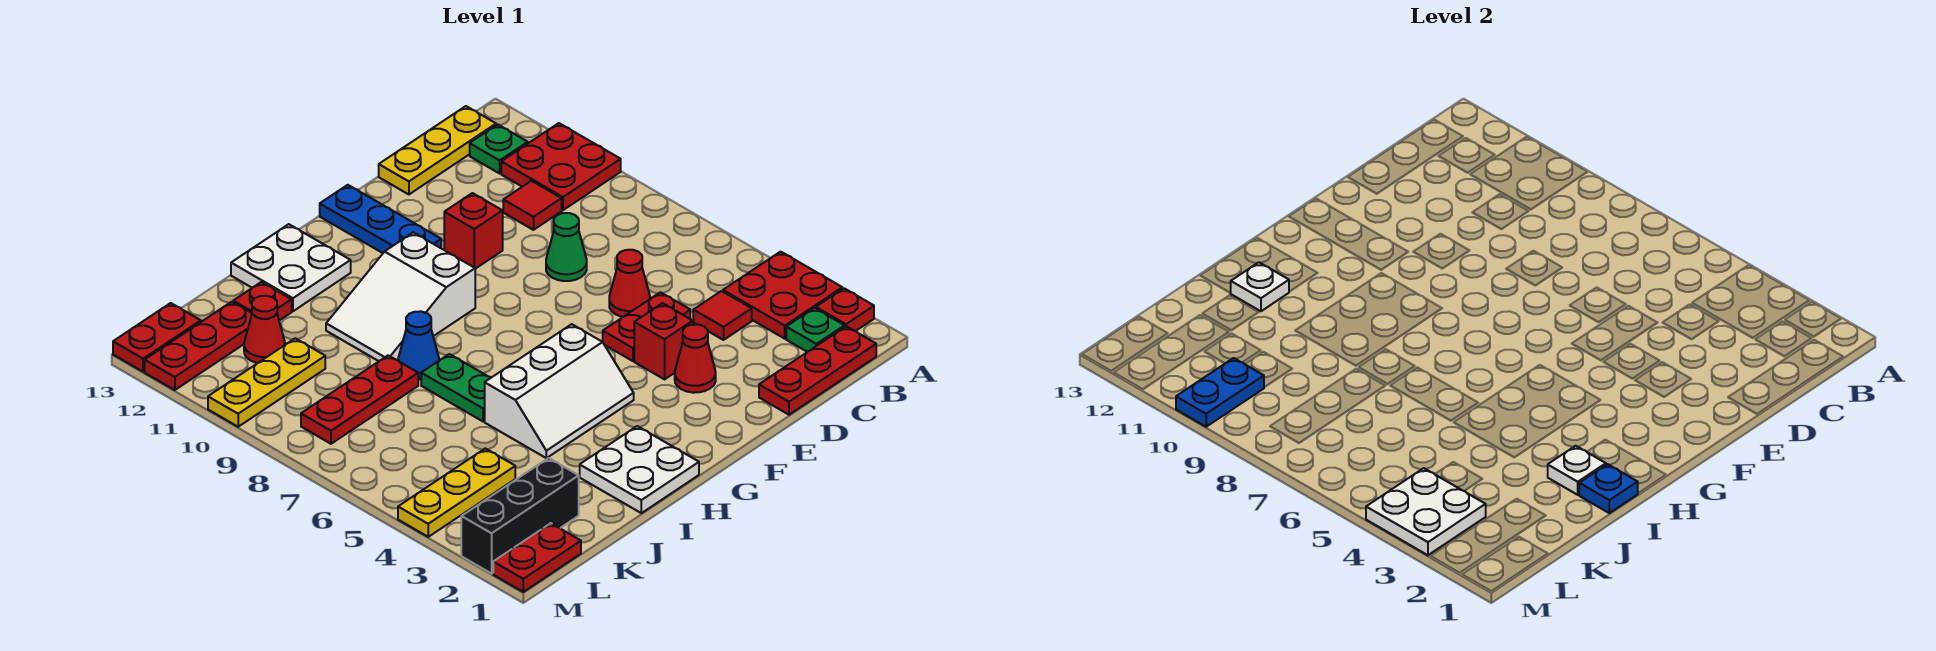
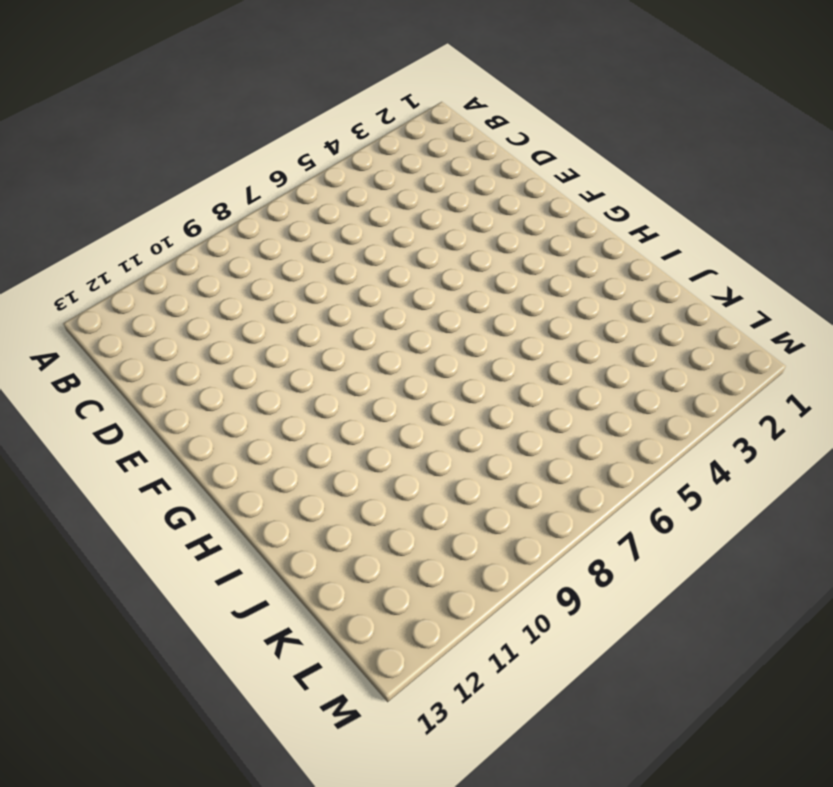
none -> red 1x1 plate [816,288,874,331]
none -> red 2x2 plate [723,252,842,339]
none -> red 2x2 plate [501,123,621,210]
none -> red 1x3 plate [759,326,876,415]

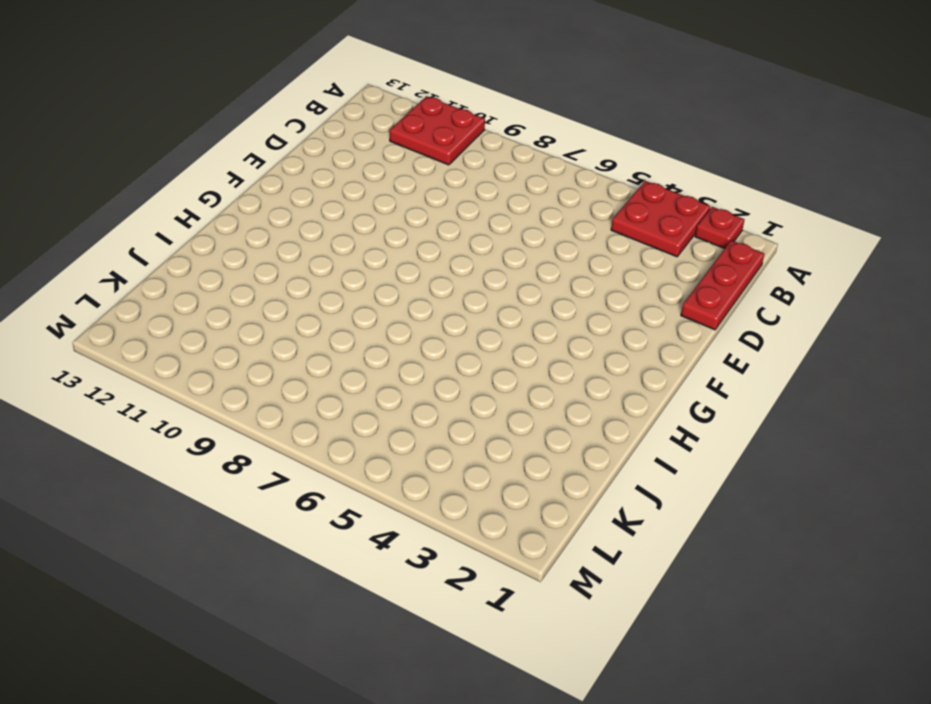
none -> green 1x1 plate [786,308,845,352]
none -> green 1x1 plate [470,124,528,173]
none -> yellow 1x3 plate [379,106,496,194]
none -> red 1x1 tile [693,291,752,340]

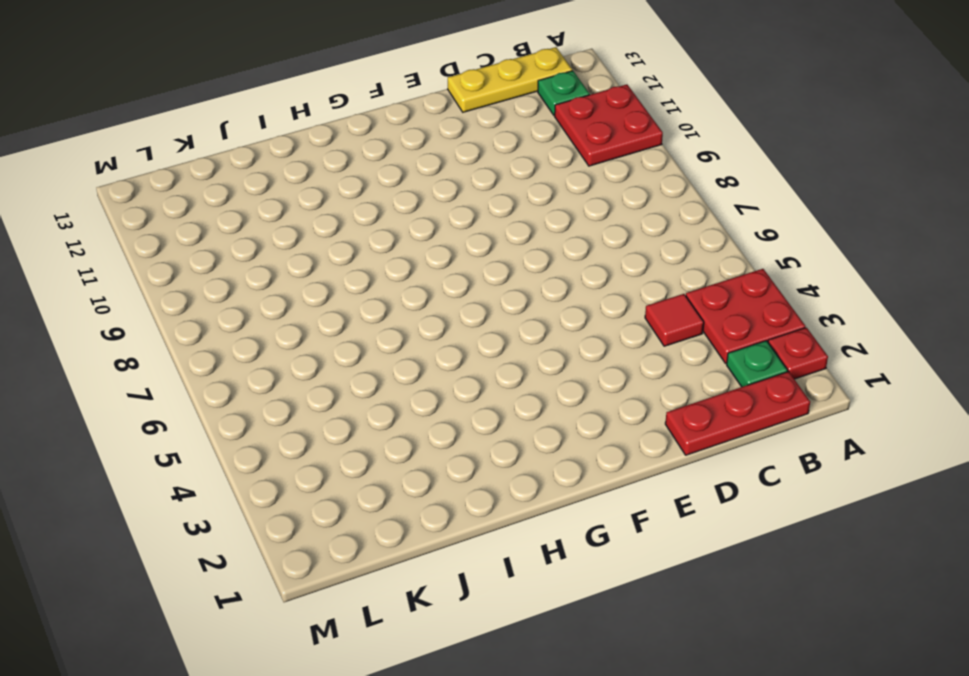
none -> red 1x1 tile [503,181,562,230]
none -> red 1x2 plate [603,292,690,361]
none -> red 1x1 cone [609,250,650,317]
none -> green 1x1 cone [546,213,587,281]

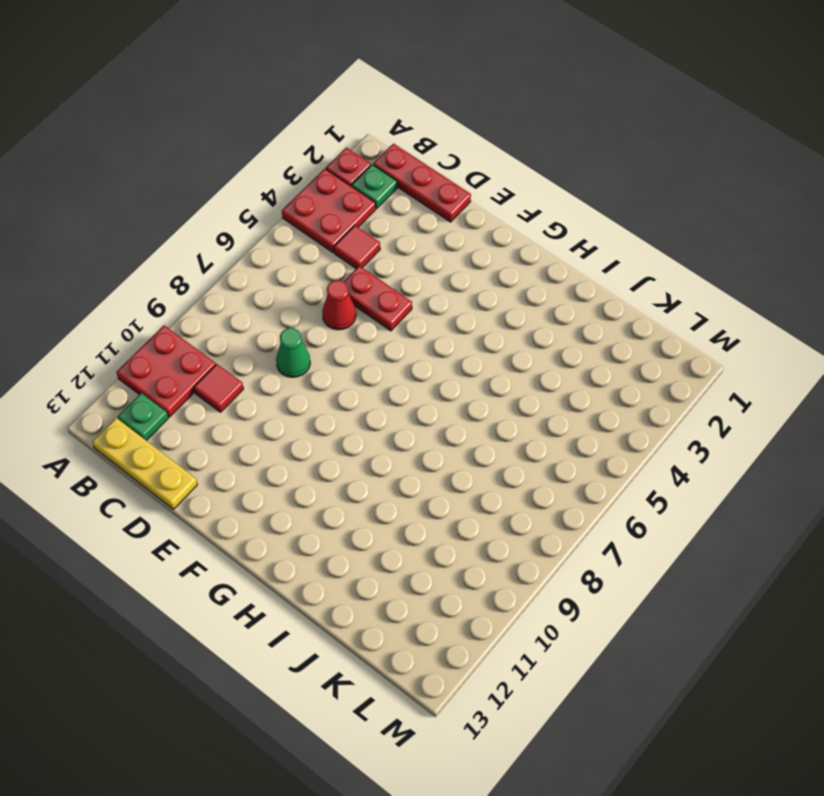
none -> red 1x1 cone [675,324,716,393]
none -> red 1x1 brick [634,303,693,379]
none -> red 1x1 brick [444,193,503,269]
none -> blue 1x3 plate [320,185,441,253]

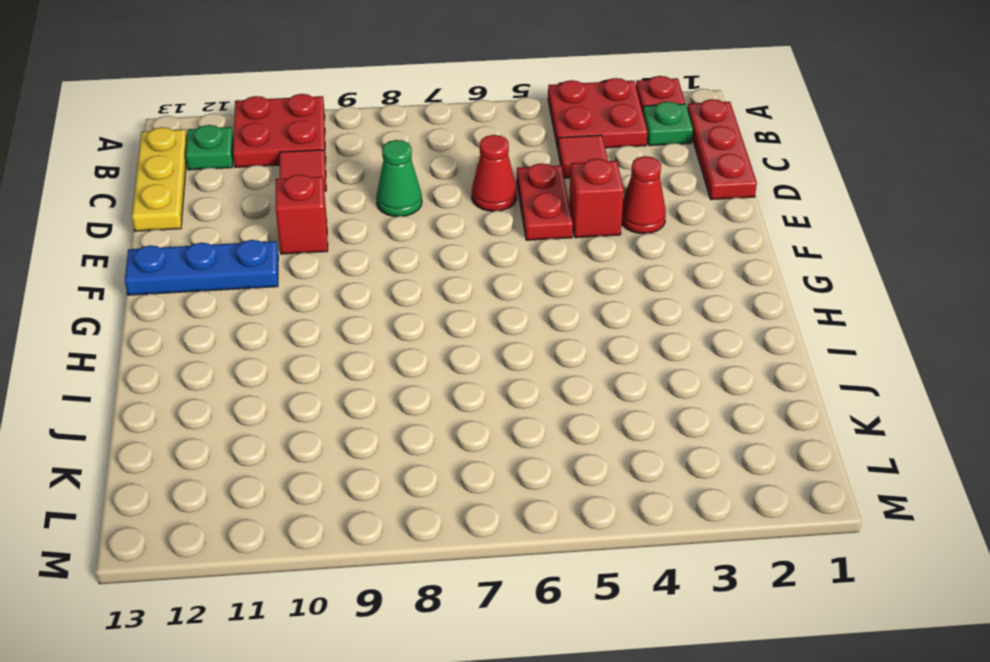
none -> white 2x3 slope [485,324,634,458]
none -> white 2x3 slope [326,232,475,361]
none -> white 2x2 plate [580,426,699,513]
none -> white 2x2 plate [231,224,351,311]

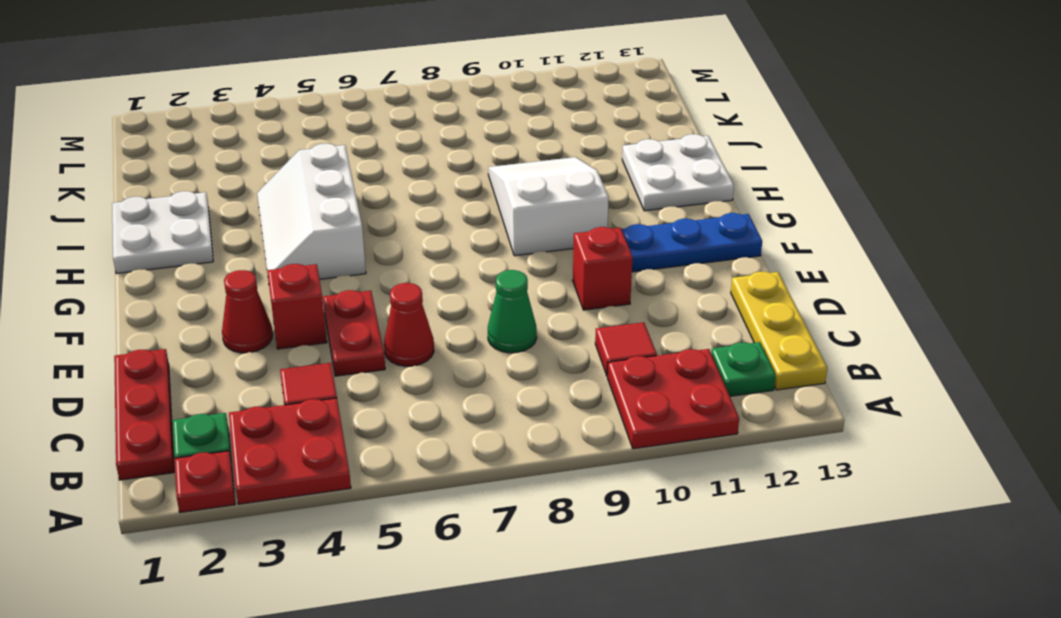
none -> green 1x2 plate [421,354,491,421]
none -> blue 1x1 cone [398,311,439,379]
none -> red 1x3 plate [301,355,418,444]
none -> red 1x1 plate [233,282,292,321]

